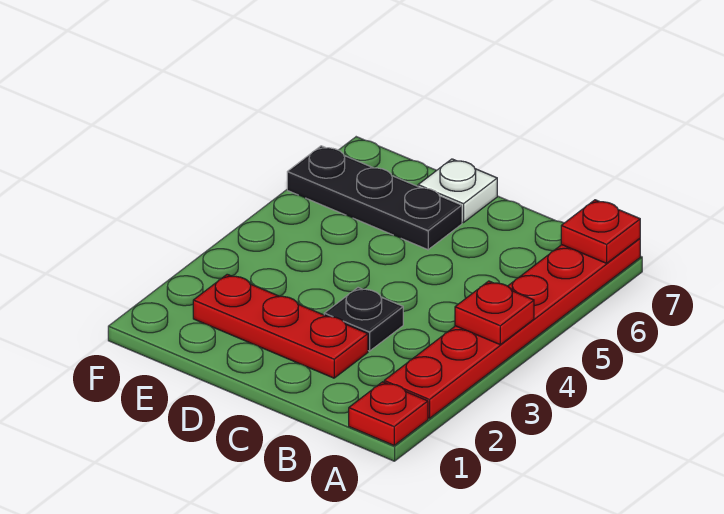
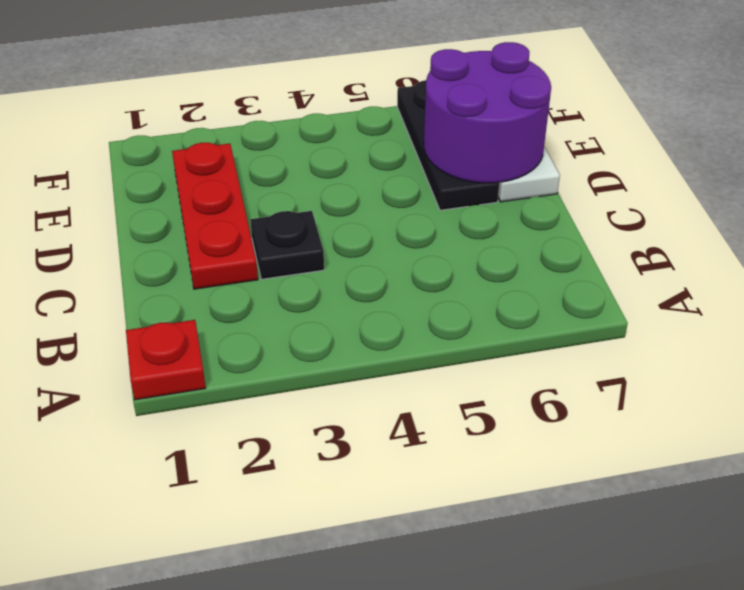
purple 2x2 round brick [424,42,551,183] -> none
none -> red 1x6 plate [384,238,640,418]
none -> red 1x1 plate [455,281,534,345]

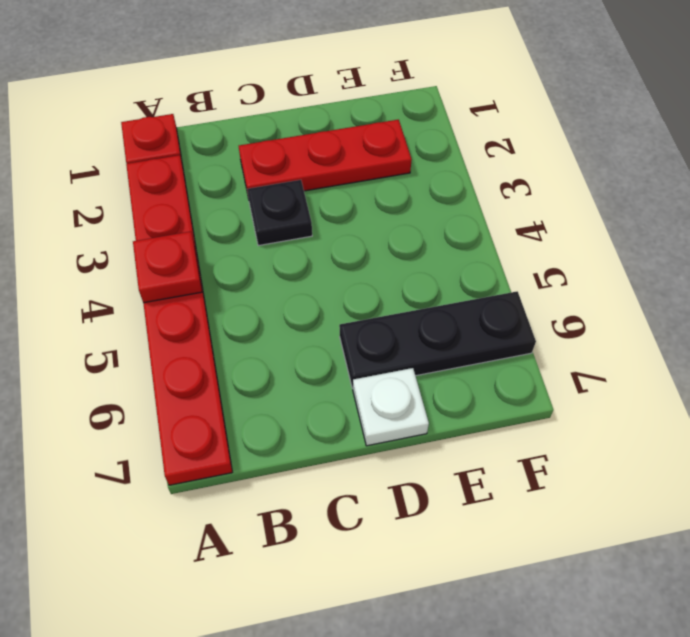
none -> red 1x1 plate [561,200,640,263]

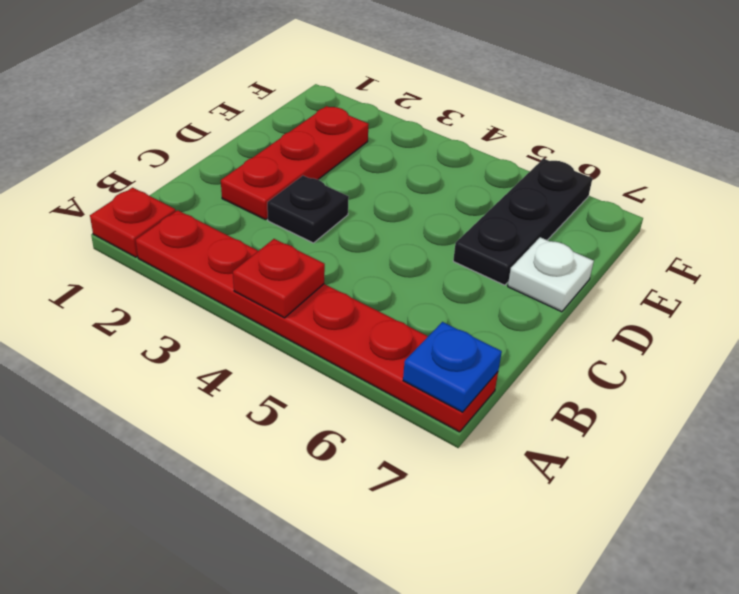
blue 1x1 plate [403,322,502,412] -> red 1x1 plate [561,200,640,263]

